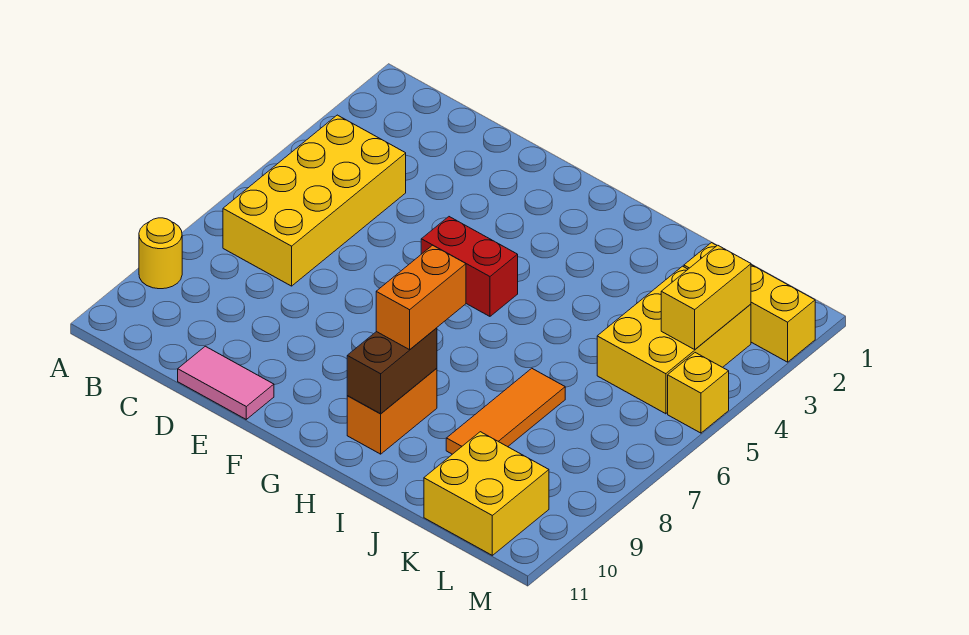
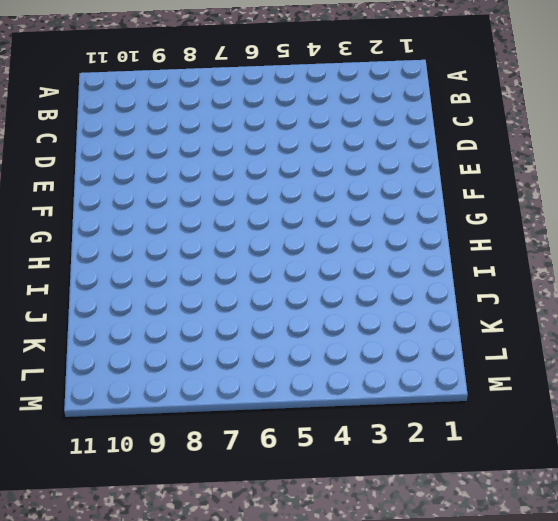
none -> yellow 1x1 round brick [139,218,182,289]
none -> yellow 2x4 brick [223,115,406,286]
none -> pink 1x2 tile [178,346,274,419]

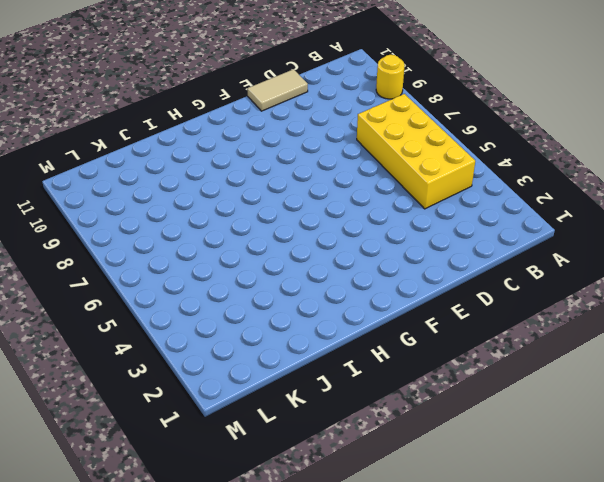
tan 1x2 tile [247,69,308,111] -> pink 1x2 tile [178,346,274,419]
none -> red 1x2 brick [421,217,518,316]
none -> orange 1x2 brick [347,368,437,454]
none -> orange 1x3 tile [446,368,565,454]

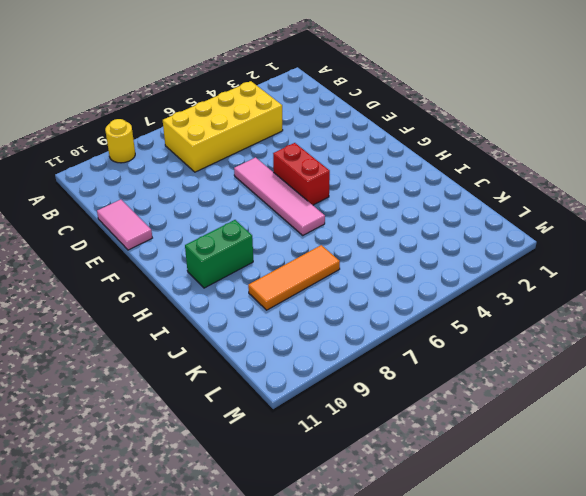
pink 1x4 tile [234,157,325,235] -> none
green 1x2 brick [185,220,253,288] -> orange 1x2 brick [347,368,437,454]
none -> yellow 1x3 brick [684,243,815,362]
none -> yellow 2x3 brick [597,266,751,414]
none -> yellow 2x2 brick [424,432,549,555]

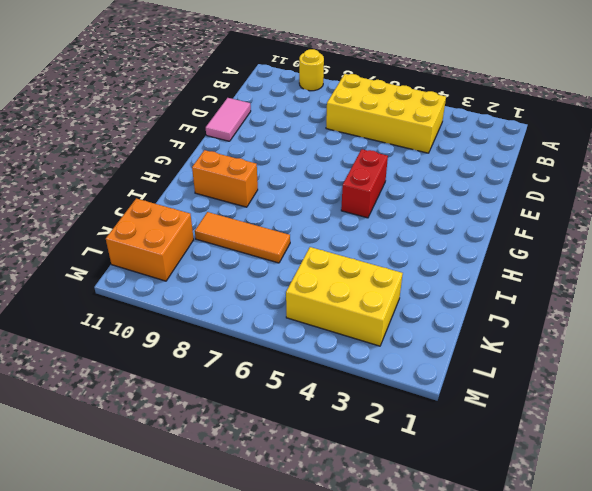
orange 2x2 brick [106,198,194,281] -> yellow 2x2 brick [424,432,549,555]
none -> yellow 1x3 brick [684,243,815,362]
none -> yellow 1x1 brick [668,353,729,433]
none -> brown 1x2 brick [347,328,437,414]

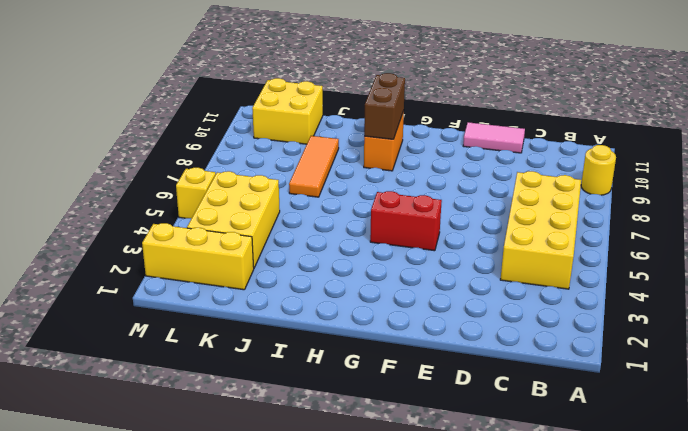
none -> yellow 1x2 brick [661,245,751,349]
none -> orange 1x2 brick [376,245,466,350]

